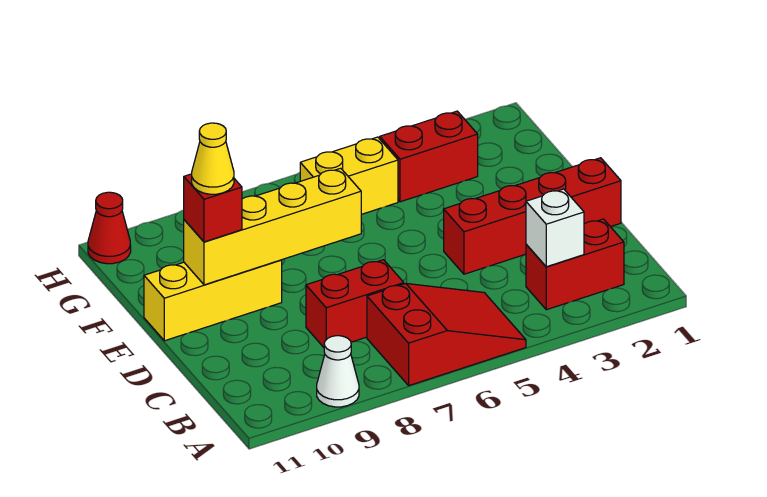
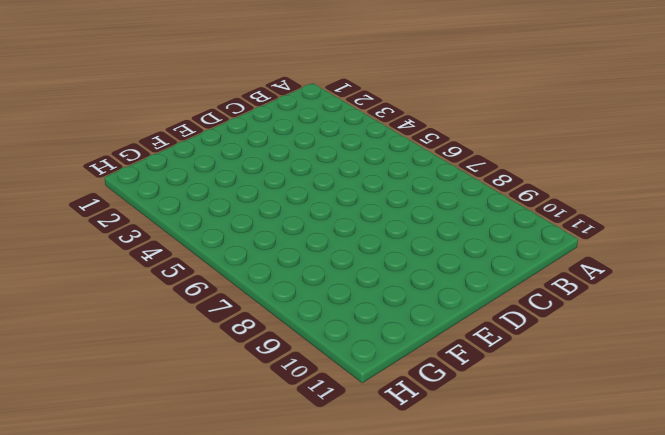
none -> red 2x3 slope [367,283,526,385]
none -> white 1x1 cone [317,336,359,407]
none -> red 1x2 brick [526,219,624,310]

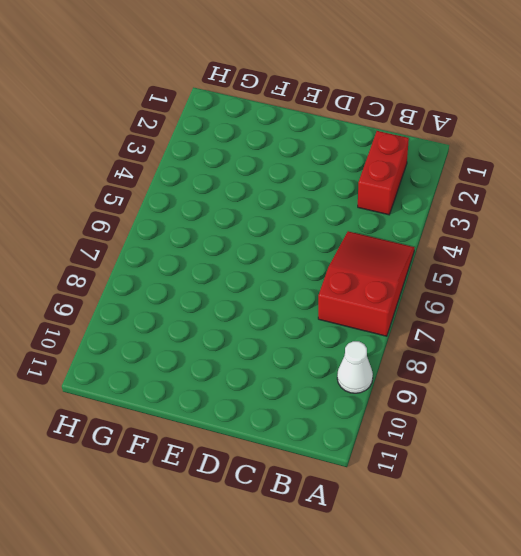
none -> red 1x2 brick [306,260,404,347]
none -> red 1x4 brick [444,158,621,274]
none -> yellow 1x3 brick [144,260,282,341]

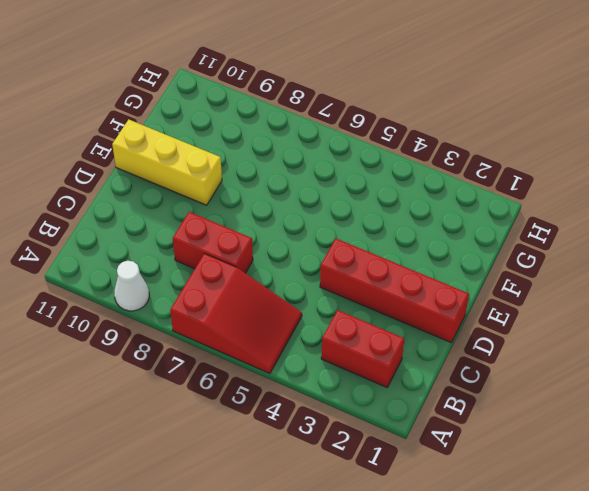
none -> red 1x2 brick [380,111,478,202]
none -> yellow 1x2 brick [300,137,398,214]
none -> red 1x1 cone [88,192,131,264]

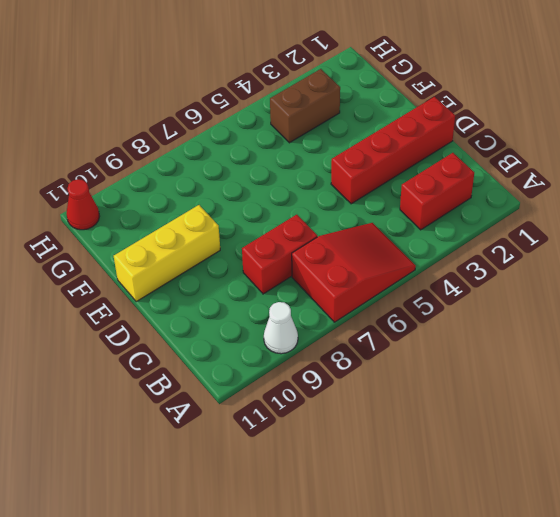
brown 1x2 brick [270,69,340,143] -> red 1x2 brick [380,111,478,202]
none -> yellow 1x2 brick [300,137,398,214]
none -> white 1x1 brick [526,189,584,267]
none -> yellow 1x4 brick [184,168,361,285]

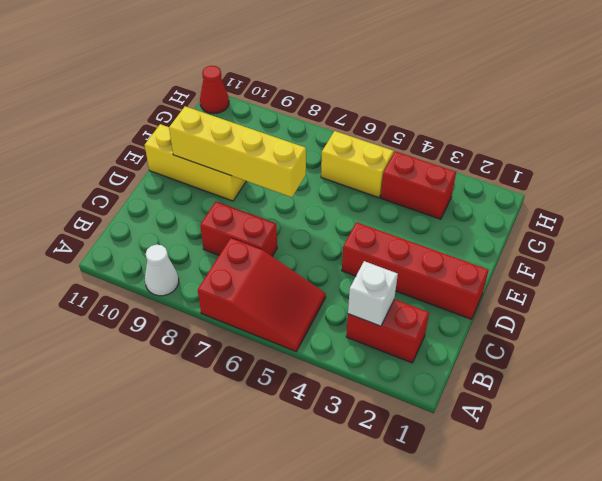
none -> red 1x1 brick [184,174,242,242]
none -> yellow 1x1 cone [192,123,234,194]

